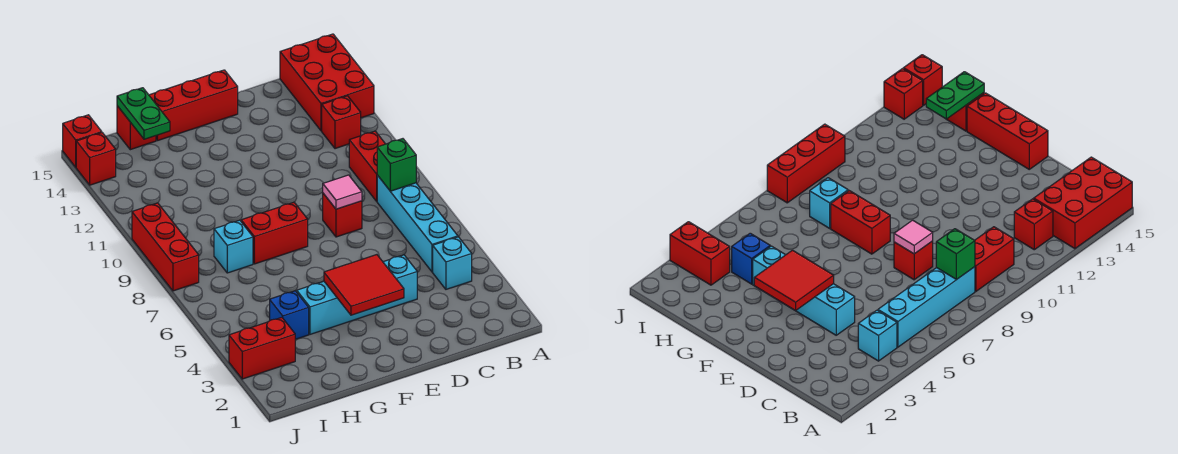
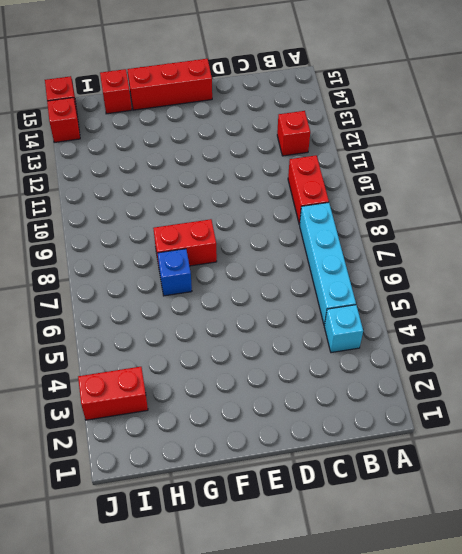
blue 1x1 brick [158,249,192,296] -> blue 1x1 brick moved to [270,291,309,339]
none -> red 2x3 brick [280,34,374,131]
none -> cyan 1x4 brick [297,255,417,334]
none -> red 1x1 brick [323,193,362,237]

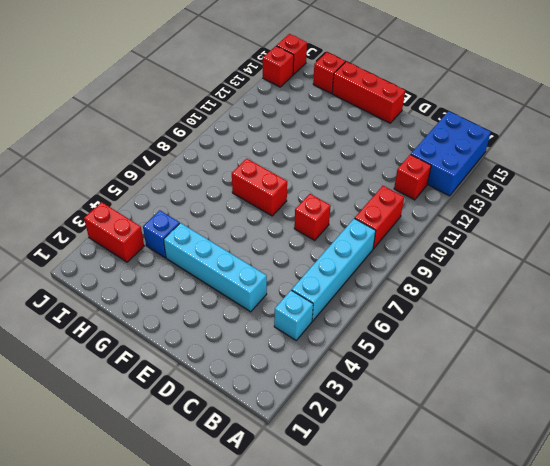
blue 2x3 brick [411,111,491,196] -> red 2x3 brick [280,34,374,131]
none -> cyan 1x1 brick [214,220,253,273]
none -> red 1x3 brick [132,203,199,291]
none -> green 1x1 brick [377,139,416,191]

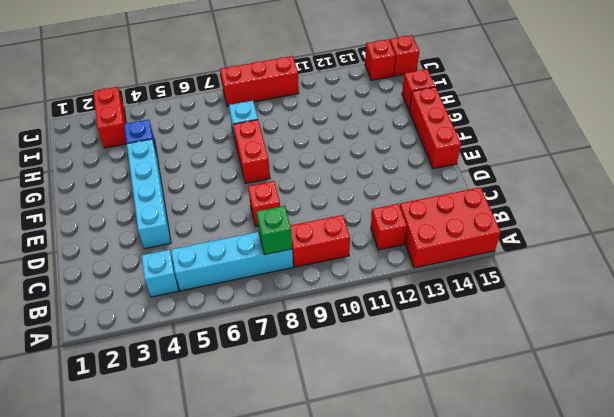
none -> pink 1x1 tile [323,175,362,209]
none -> red 2x2 tile [324,255,404,315]
none -> green 1x2 plate [117,88,170,139]

